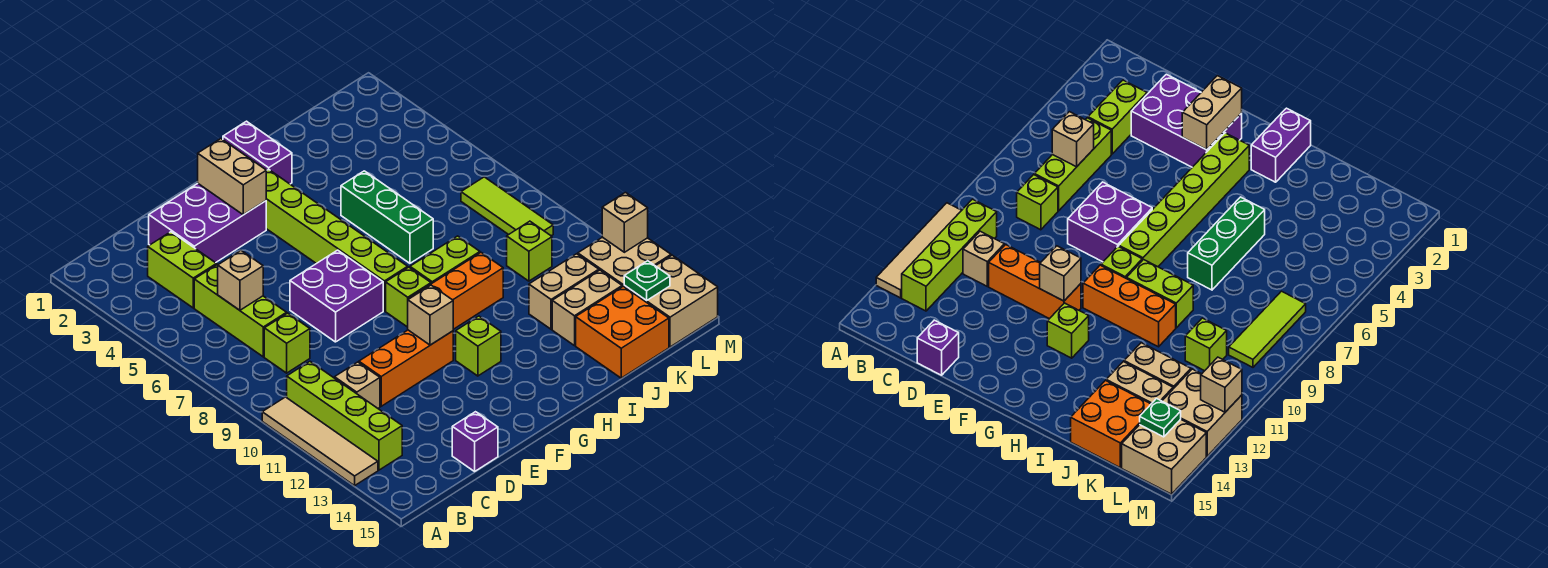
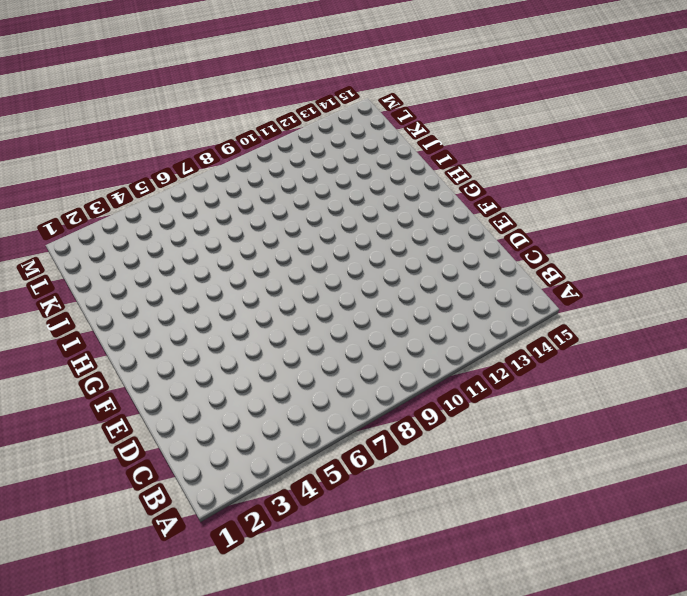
none -> tan 1x4 tile [262,397,378,486]
none -> lime 1x4 brick [287,362,402,470]
none -> lime 1x2 brick [148,232,217,308]

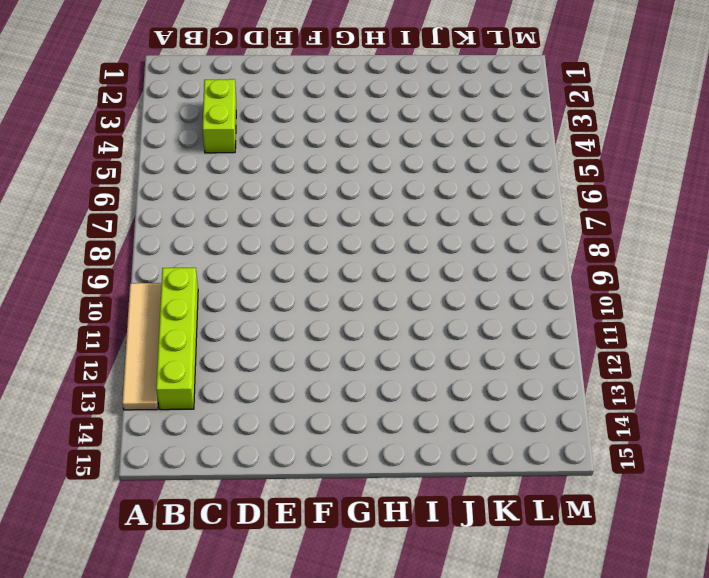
none -> lime 1x3 brick [194,264,287,357]
none -> lime 1x1 brick [264,313,310,373]
none -> tan 1x1 brick [335,362,380,408]

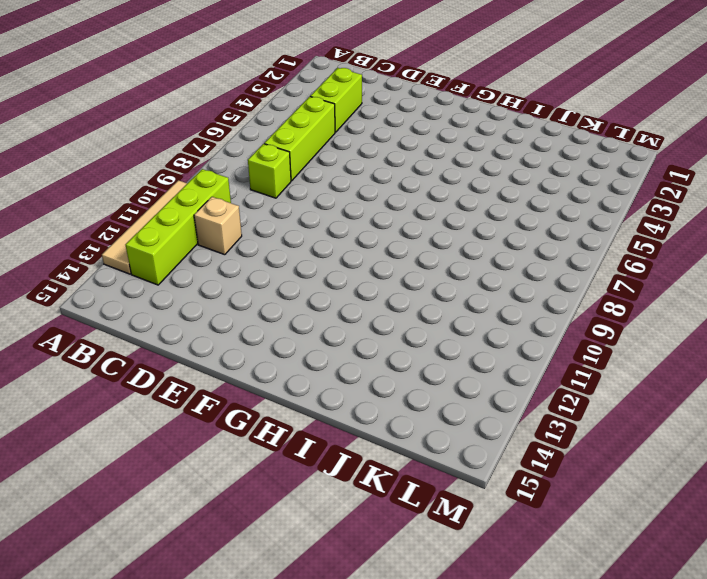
none -> purple 2x3 brick [149,184,266,263]
none -> orange 1x3 brick [359,330,453,406]
none -> purple 1x1 brick [452,412,498,471]

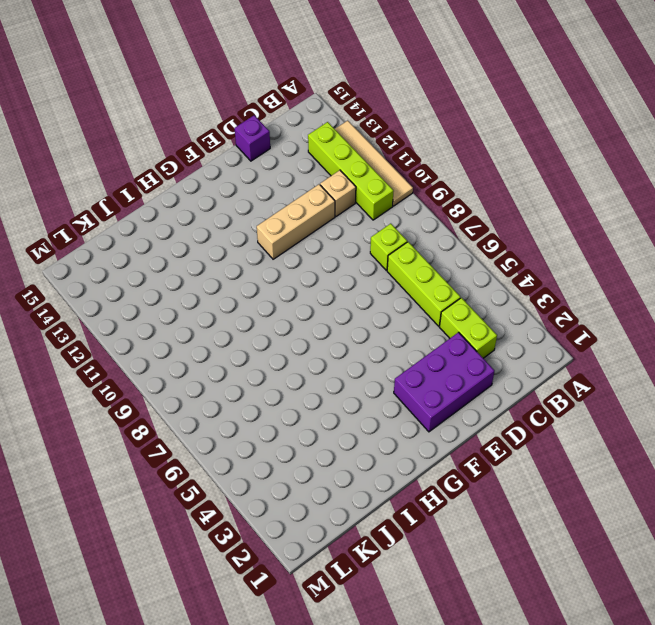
tan 1x3 brick [257,184,335,259] -> orange 1x3 brick [359,330,453,406]
none -> purple 2x2 brick [290,250,383,342]
none -> lime 1x6 brick [266,169,408,311]
none -> lime 1x1 brick [386,267,431,327]

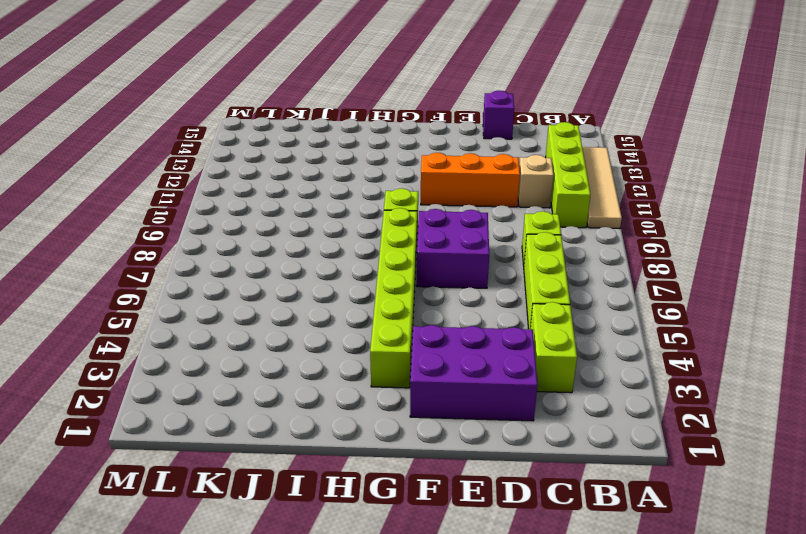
none -> orange 1x3 brick [409,253,503,329]
none -> lime 1x1 brick [456,316,501,376]
none -> purple 1x2 brick [223,121,292,184]

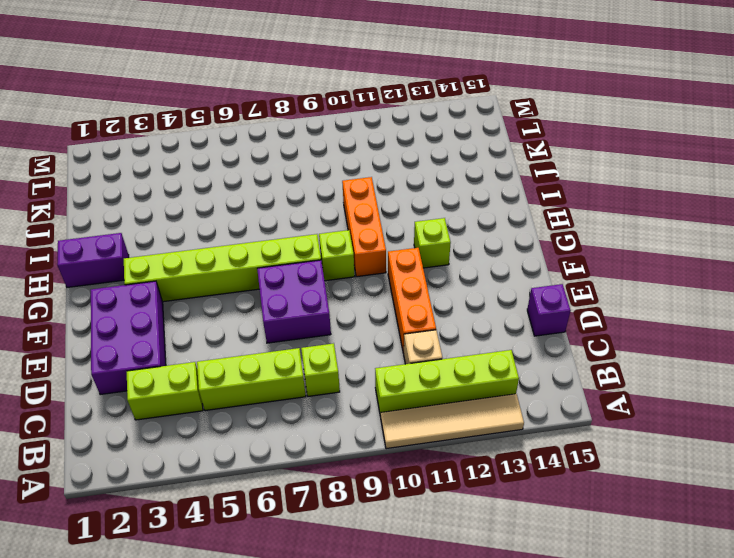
none -> lime 1x2 brick [410,236,480,284]
none -> green 1x3 brick [341,171,433,263]
none -> tan 1x2 brick [529,254,599,329]

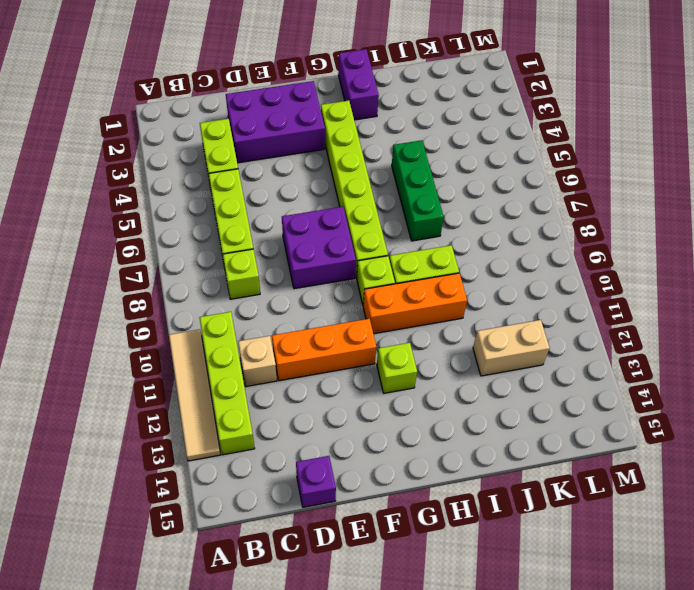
none -> tan 1x2 brick [552,270,622,346]
none -> orange 2x2 brick [576,286,669,378]
none -> lime 1x1 brick [507,221,552,281]

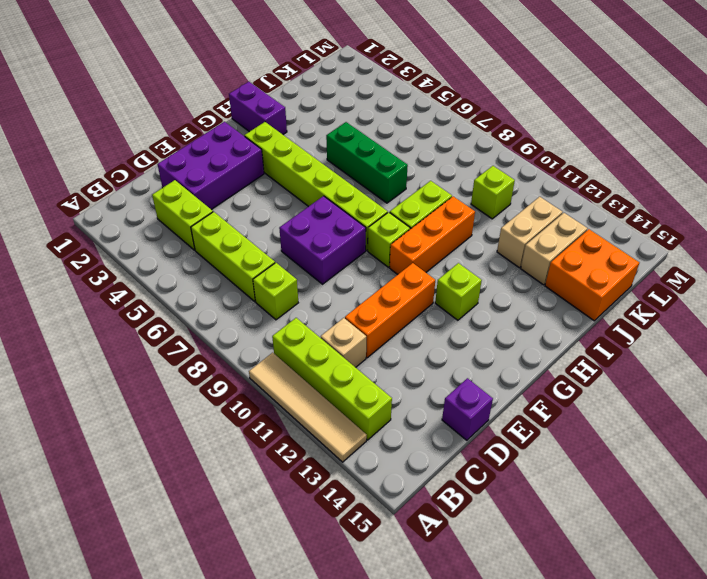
none -> lime 1x3 tile [461,177,553,236]
none -> tan 2x2 brick [578,237,671,287]
none -> tan 2x2 brick [624,255,718,347]

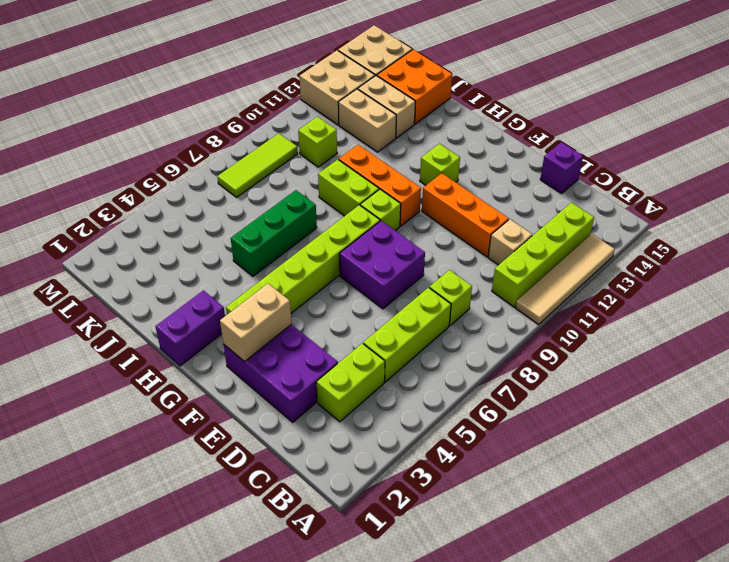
none -> tan 1x1 brick [218,250,263,310]
none -> tan 1x1 brick [408,285,453,345]
none -> green 1x1 plate [624,261,670,301]

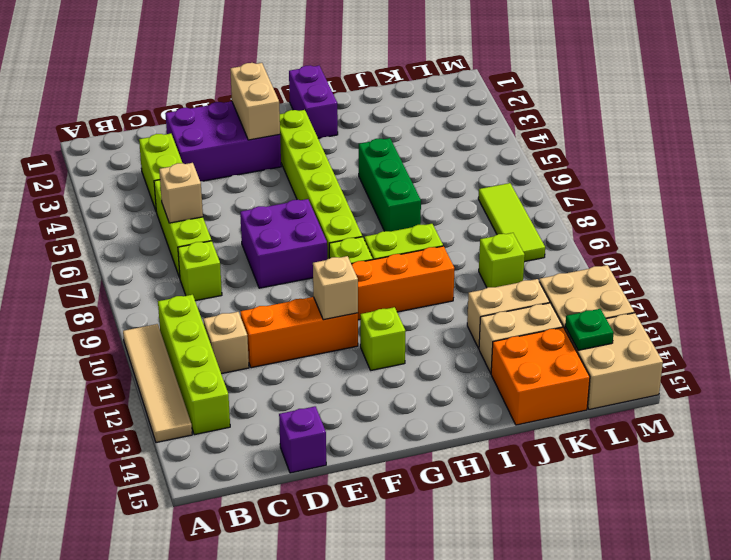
none -> tan 1x1 brick [602,193,648,252]

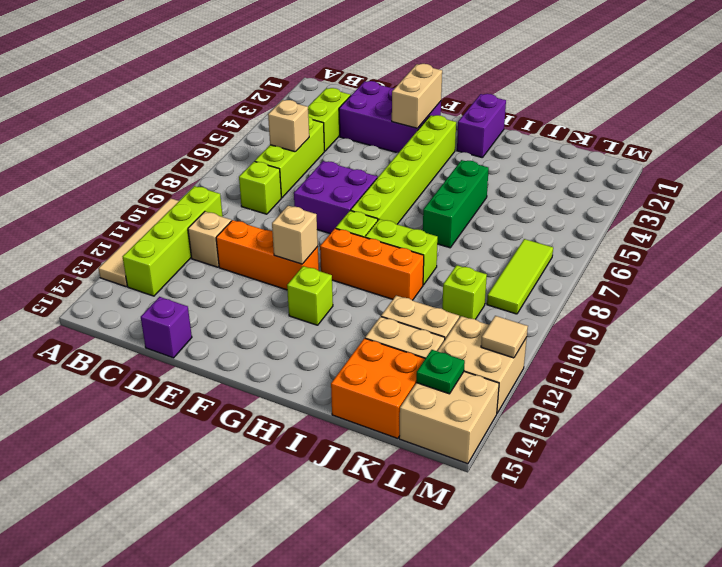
tan 1x1 tile [481,316,528,358] -> tan 1x1 brick [602,193,648,252]

